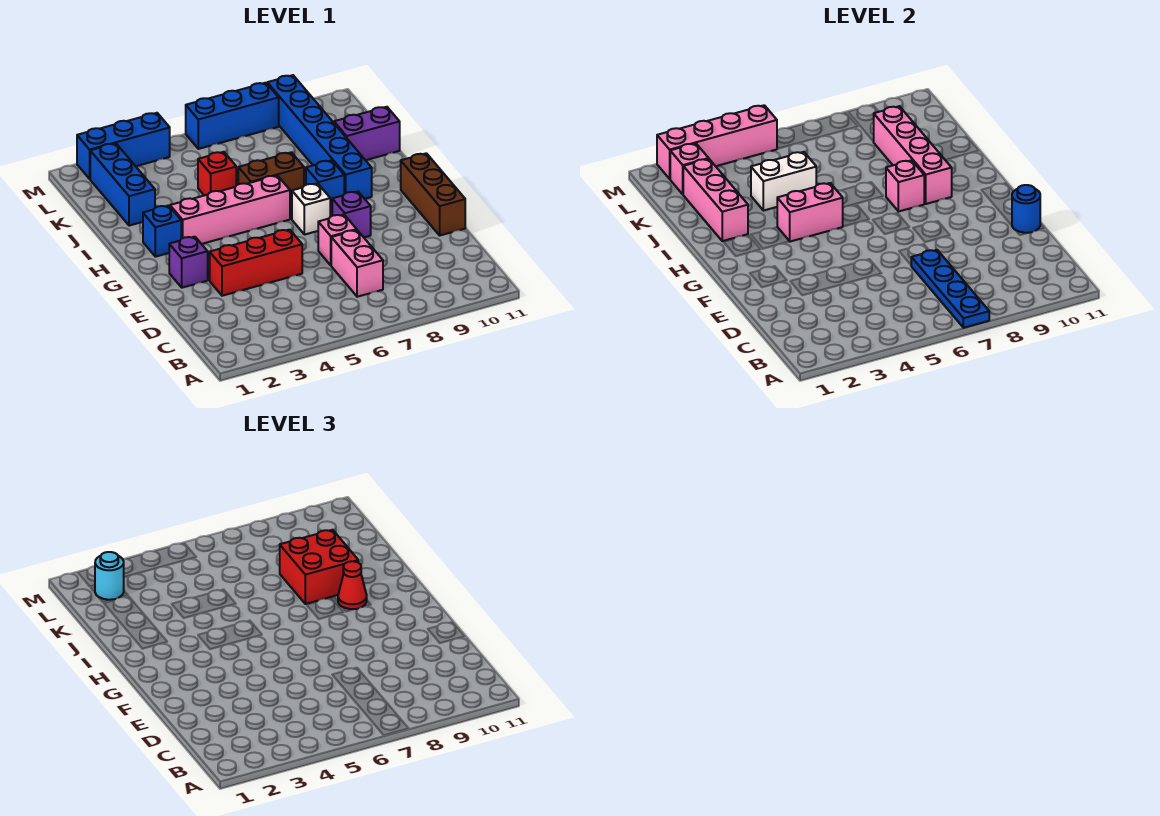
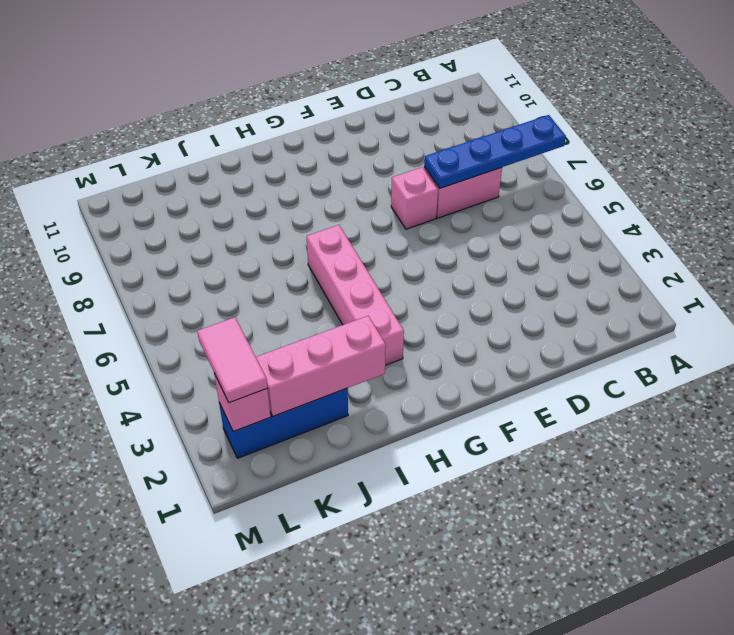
pink 1x2 tile [197,317,267,403] -> cyan 1x1 round brick [95,552,124,600]
none -> red 1x3 brick [210,230,302,296]
none -> brown 1x3 brick [401,153,465,235]
none -> purple 1x1 brick [169,237,208,288]

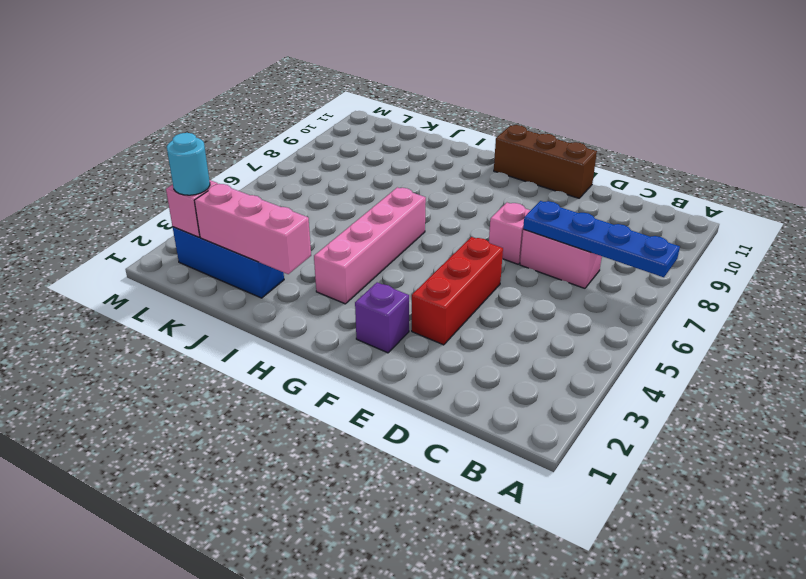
none -> purple 1x1 brick [332,192,371,237]
none -> white 1x1 brick [292,183,331,235]
none -> blue 1x1 brick [143,206,181,257]

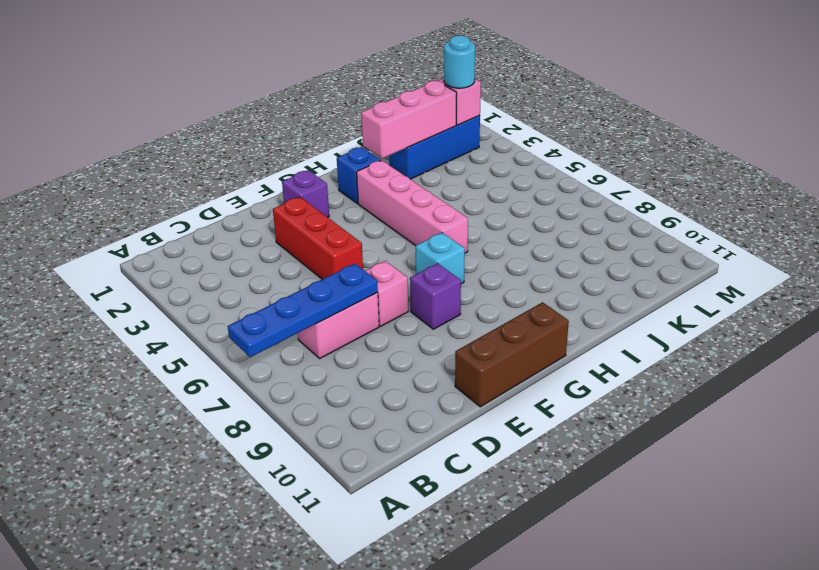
cyan 1x1 brick [416,233,465,284] -> white 1x1 brick [292,183,331,235]
none -> blue 1x1 brick [306,160,344,208]
none -> blue 1x6 brick [267,75,372,199]
none -> brown 1x2 brick [238,152,304,200]

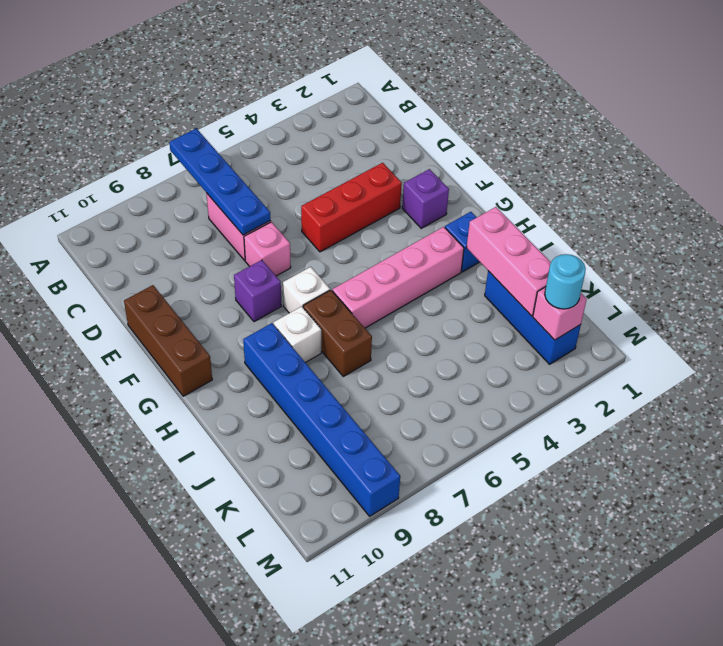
brown 1x2 brick [303,290,372,376] -> brown 1x2 brick turned to [238,152,304,200]
white 1x1 brick [273,306,321,363] -> blue 1x1 brick [306,160,344,208]
none -> red 1x1 brick [198,152,236,195]
none -> purple 1x2 brick [334,107,400,160]
none -> blue 1x3 brick [77,113,170,179]

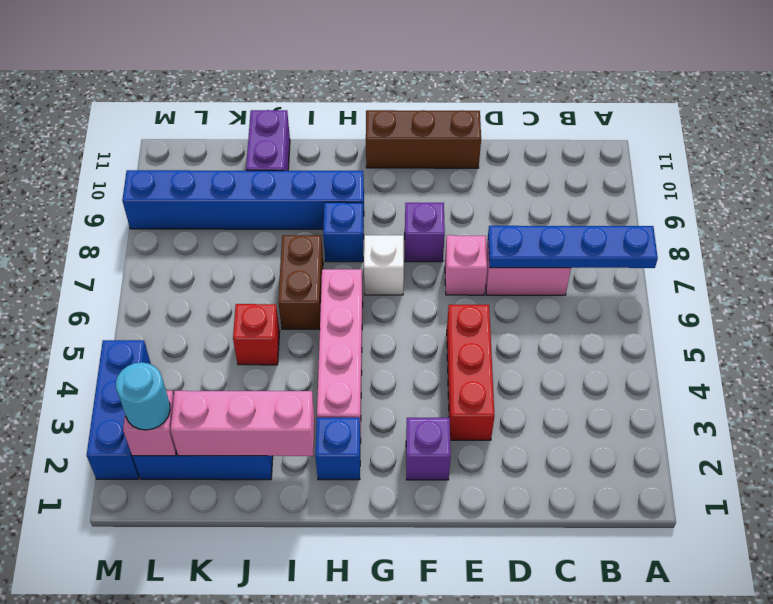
none -> blue 1x3 brick [186,83,279,149]
none -> blue 1x1 round brick [1012,185,1040,233]
none -> pink 1x2 brick [777,183,843,242]

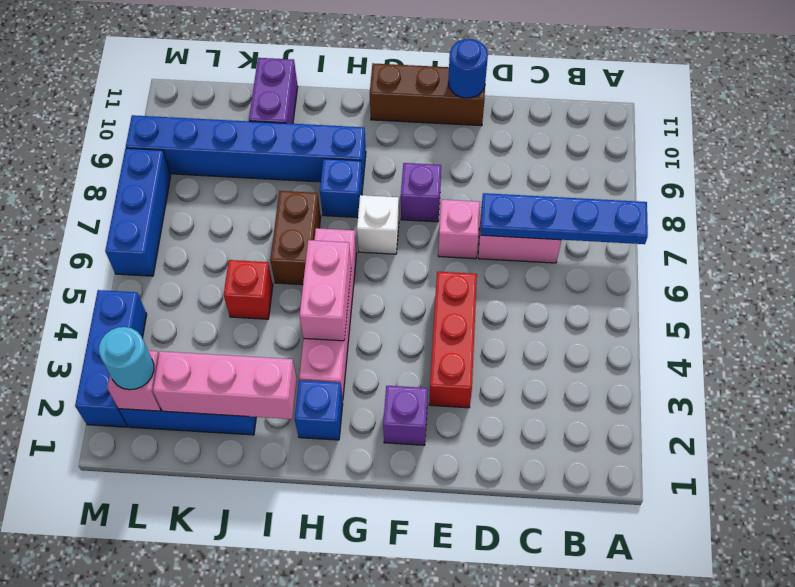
none -> pink 1x1 brick [886,160,924,212]
none -> pink 1x4 brick [874,106,952,204]
none -> white 1x2 brick [751,152,816,211]

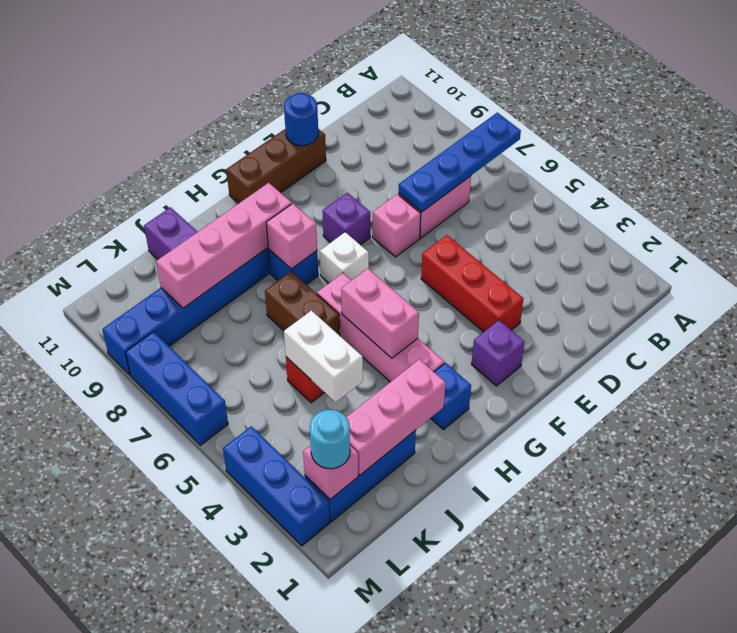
none -> pink 1x4 brick [657,105,777,179]
none -> red 1x1 cone [338,561,367,609]
none -> red 2x2 brick [280,530,358,604]

